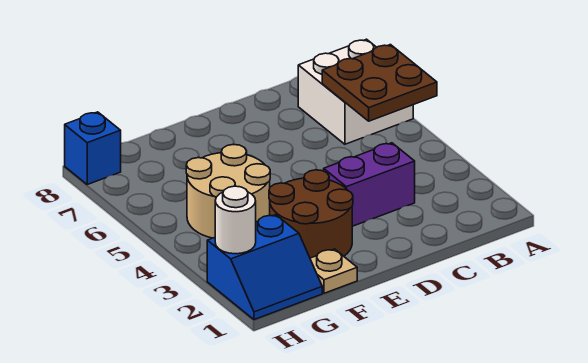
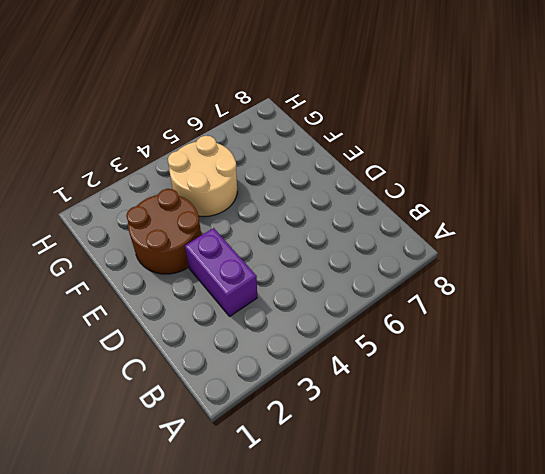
none -> white 2x2 brick [298,39,413,144]
none -> tan 1x1 plate [310,249,357,293]

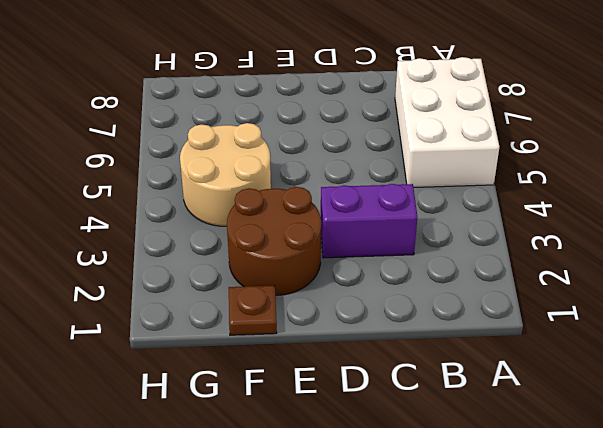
white 2x3 brick [395,57,499,187] -> white 2x2 brick [298,39,413,144]
brown 1x1 plate [229,285,277,335] -> tan 1x1 plate [310,249,357,293]
none -> blue 2x2 slope [207,215,322,320]
none -> blue 1x1 brick [65,112,121,184]

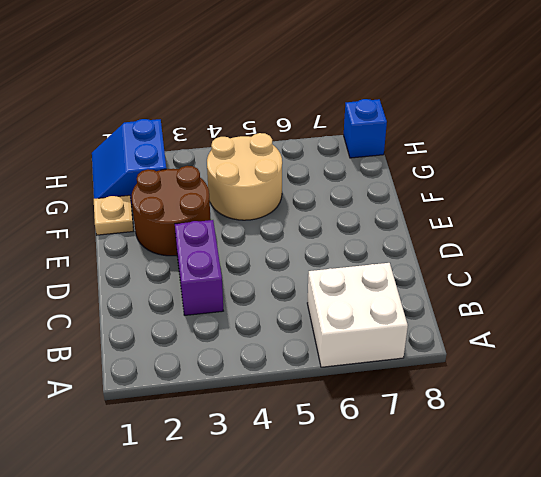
none -> brown 2x2 plate [322,45,437,121]
none -> white 1x1 round brick [215,186,256,254]

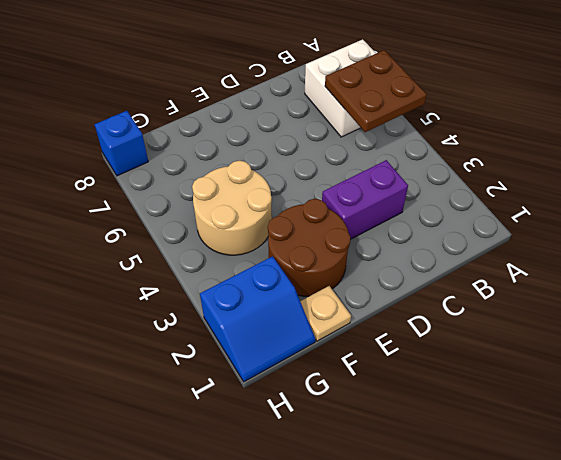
none -> white 1x1 round brick [215,186,256,254]

